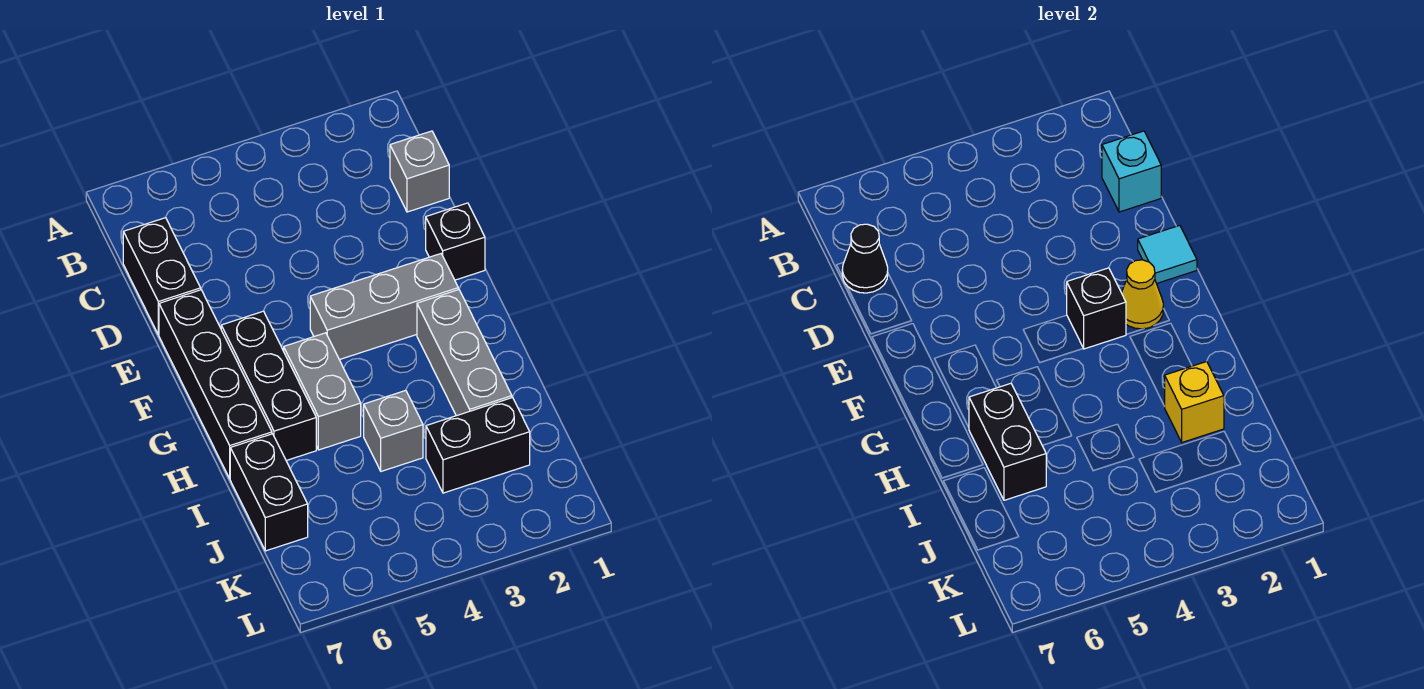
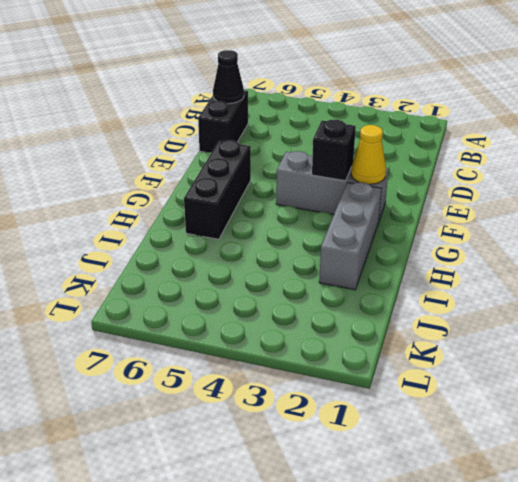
none -> grey 1x1 brick [390,131,449,212]
none -> black 1x1 brick [426,203,485,280]
none -> black 1x4 brick [159,290,272,478]

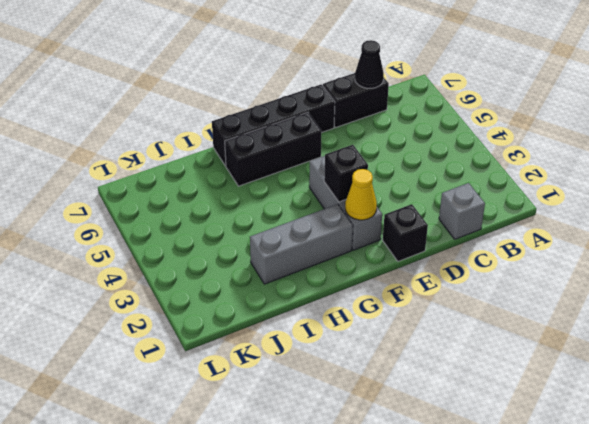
none -> grey 1x2 brick [284,333,361,450]
none -> grey 1x1 brick [364,390,423,471]
none -> black 1x2 brick [230,434,308,551]

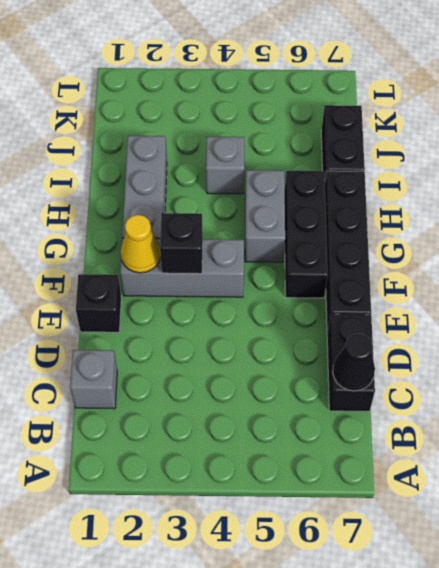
none -> black 1x2 brick [426,397,530,493]
none -> cyan 1x1 brick [1102,131,1161,212]
none -> cyan 1x1 tile [1138,225,1197,284]

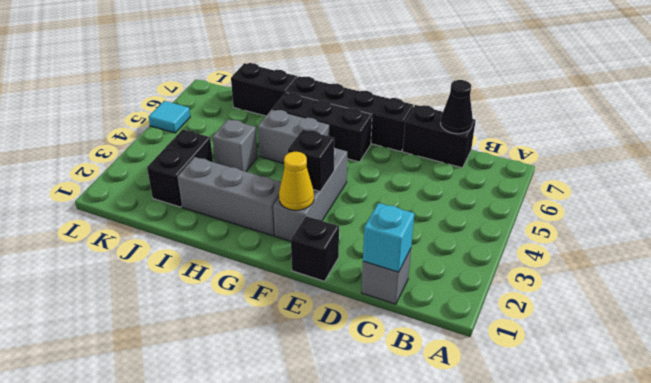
cyan 1x1 tile [149,101,190,133] -> cyan 1x1 tile moved to [1138,225,1197,284]
none -> black 1x2 brick [969,384,1046,500]
none -> yellow 1x1 brick [1165,362,1224,442]

